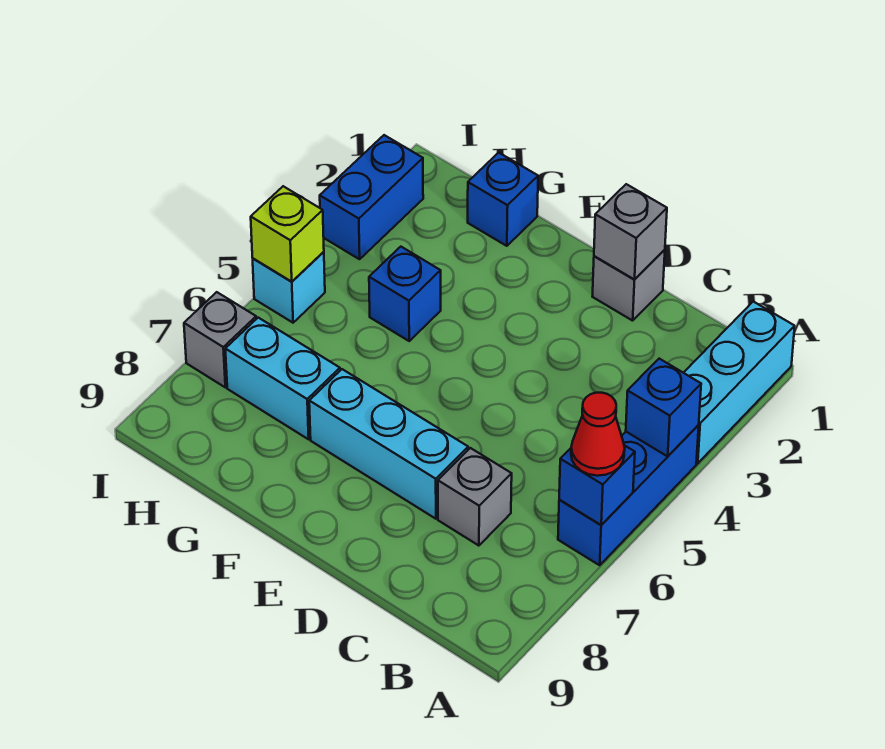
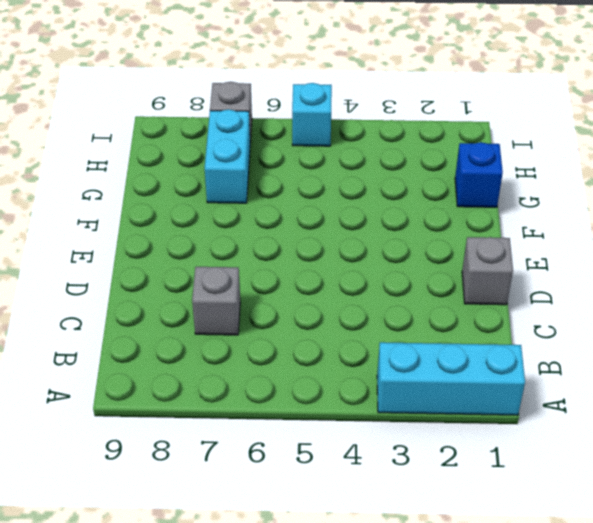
none -> blue 1x3 brick [558,425,699,565]
none -> cyan 1x3 brick [309,369,468,519]
none -> blue 1x1 brick [369,247,441,341]

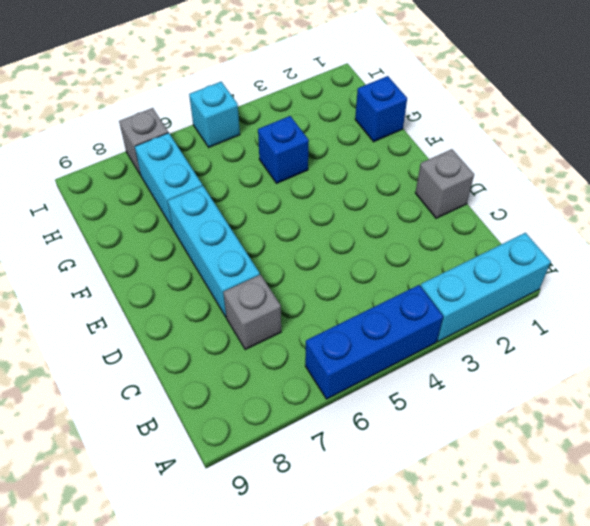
none -> blue 1x2 brick [320,135,423,259]
none -> blue 1x1 brick [626,359,701,456]
none -> blue 1x1 brick [559,445,635,525]

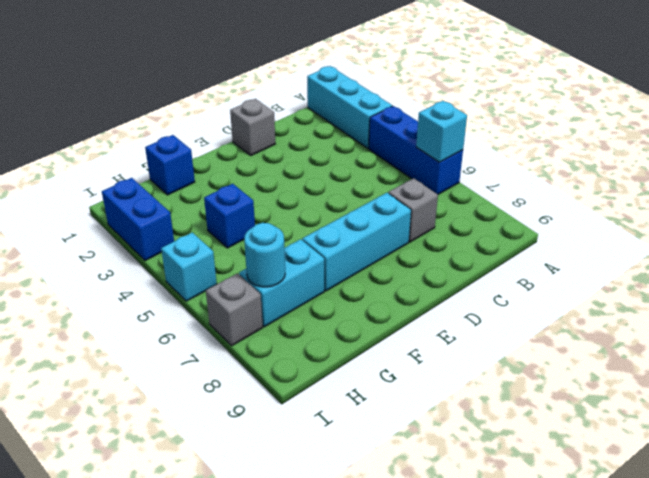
cyan 1x1 brick [416,101,467,162] -> blue 1x1 brick [559,445,635,525]
cyan 1x1 round brick [244,223,285,287] -> none
none -> blue 1x1 brick [626,359,701,456]
none -> grey 1x1 brick [594,184,667,280]
none -> lime 1x1 brick [251,186,324,282]

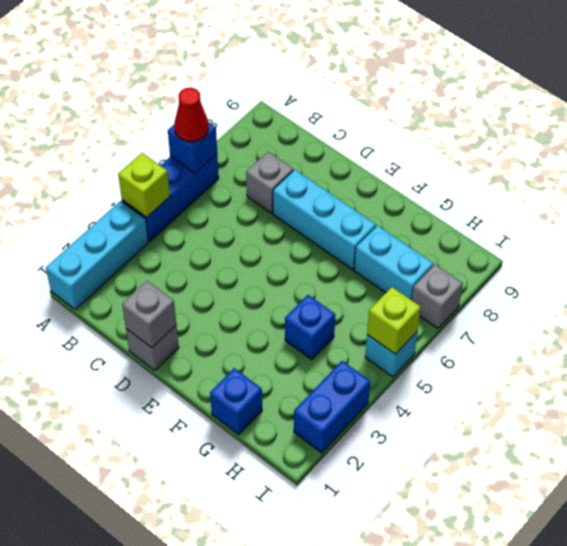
lime 1x1 brick [118,153,170,217] -> blue 1x1 brick [626,359,701,456]

